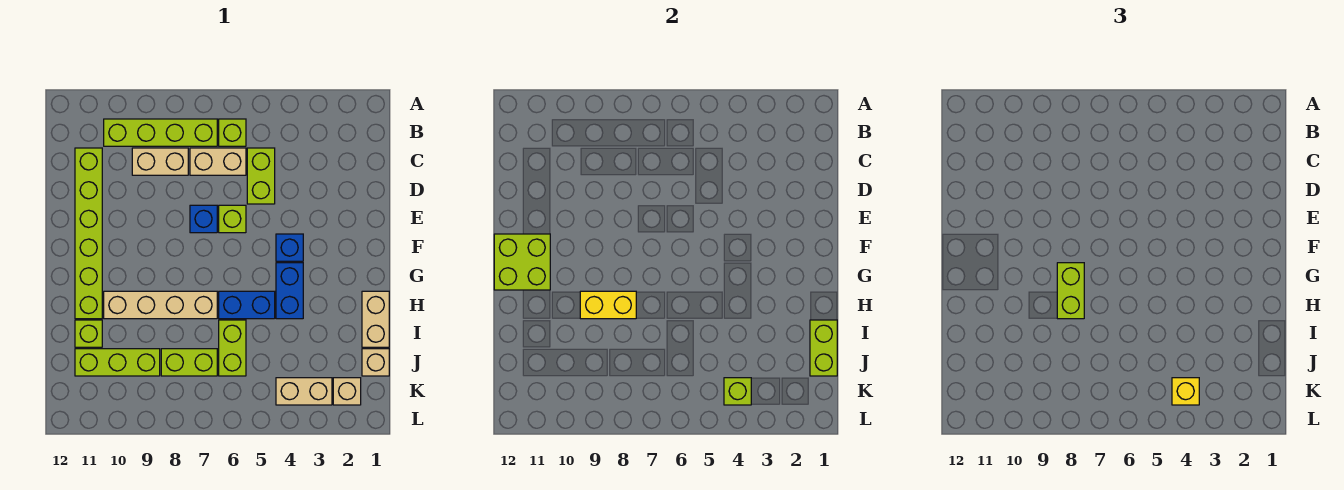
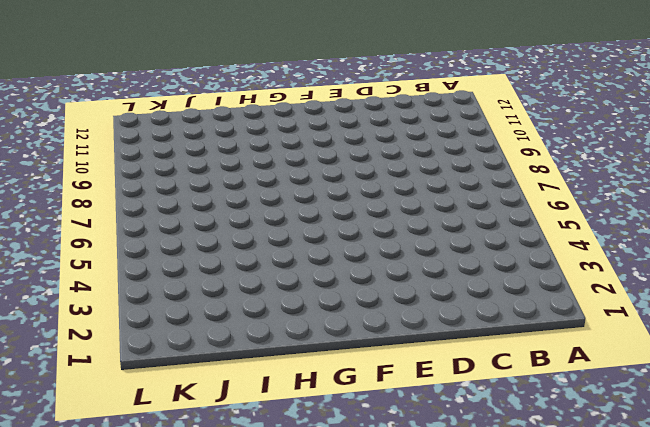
none -> lime 1x1 brick [219,119,246,146]
none -> lime 1x4 brick [104,119,217,146]
none -> lime 1x2 brick [247,148,275,204]

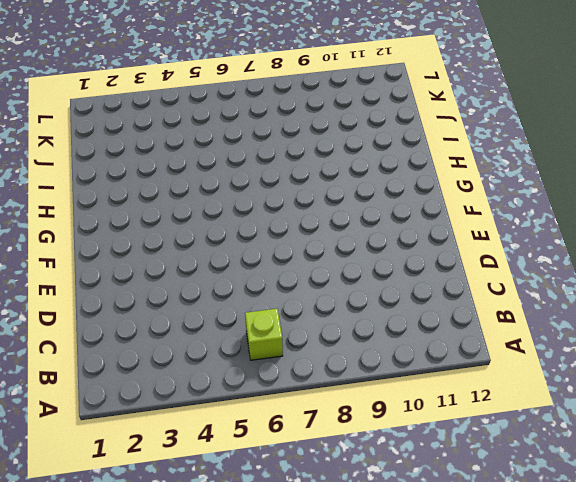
none -> lime 1x4 brick [104,119,217,146]
none -> lime 1x2 brick [247,148,275,204]
none -> tan 1x2 brick [190,148,246,175]

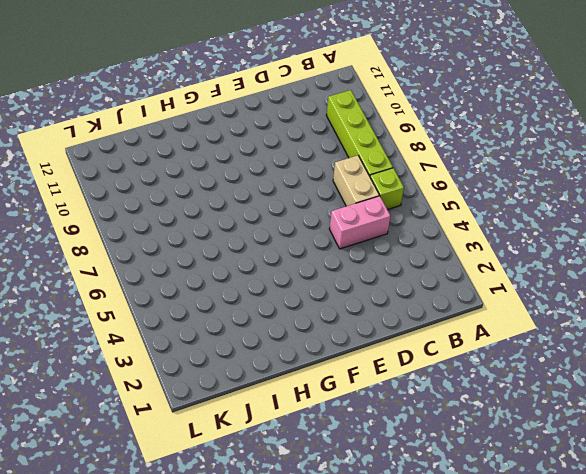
pink 1x2 brick [330,196,390,249] -> lime 1x2 brick [247,148,275,204]
none -> tan 1x2 brick [132,148,188,175]
none -> lime 1x6 brick [75,148,102,319]
none -> lime 1x1 brick [219,205,246,233]

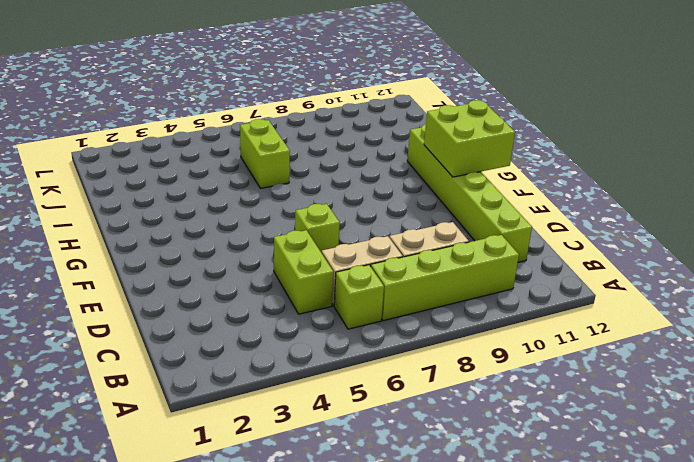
none -> blue 1x1 brick [190,205,217,233]
none -> blue 1x1 brick [276,234,303,261]
none -> blue 1x2 brick [276,263,303,319]

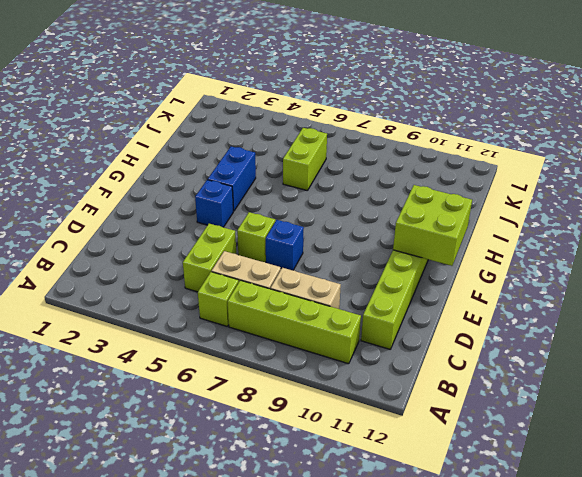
none -> tan 1x2 brick [362,291,389,347]
none -> blue 1x2 brick [219,291,275,319]
none -> tan 1x4 brick [104,291,217,319]

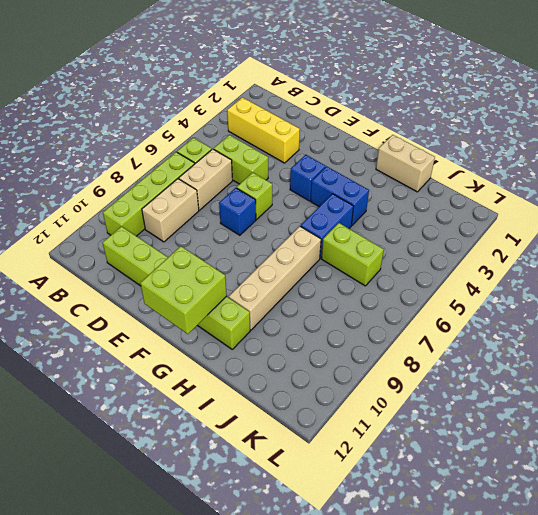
yellow 1x3 brick [227,97,300,163] -> none
none -> lime 1x1 brick [75,320,102,347]
none -> tan 1x1 brick [362,349,389,376]
none -> lime 1x2 brick [161,349,217,376]

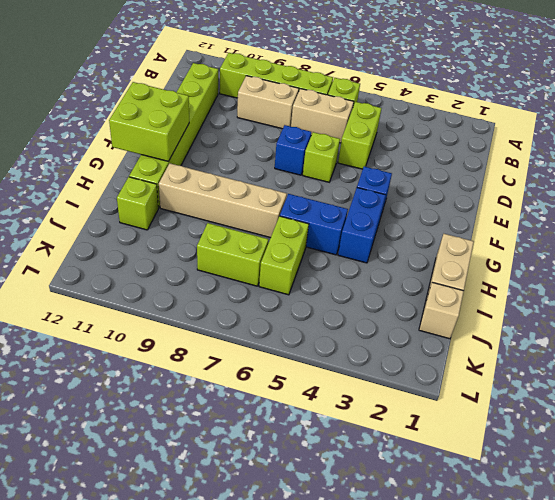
none -> lime 1x3 brick [75,349,160,376]
none -> tan 1x1 brick [333,378,361,405]
none -> tan 1x2 brick [276,378,332,405]

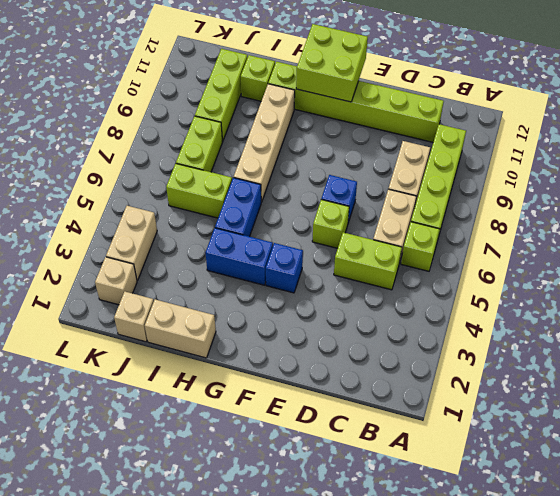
none -> yellow 1x2 brick [580,291,636,319]
none -> lime 1x2 brick [810,320,837,376]
none -> lime 1x1 brick [724,378,751,405]

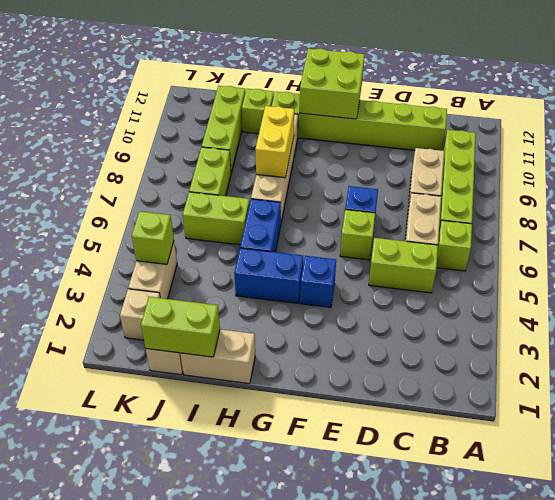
none -> lime 1x2 brick [1057,263,1084,319]
none -> yellow 1x1 brick [1172,378,1199,405]

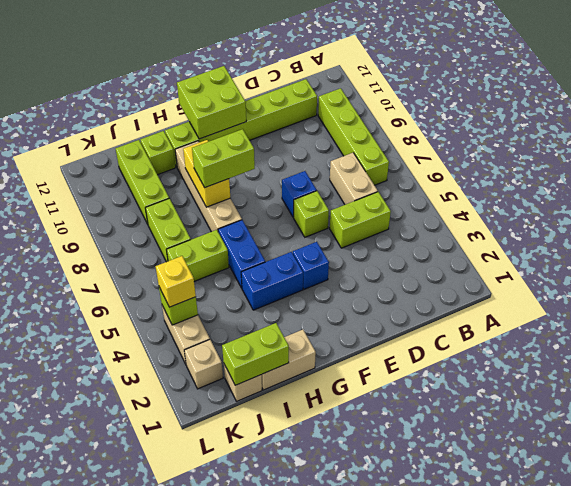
none -> lime 1x1 brick [219,119,246,146]
none -> tan 1x2 brick [132,148,188,175]

